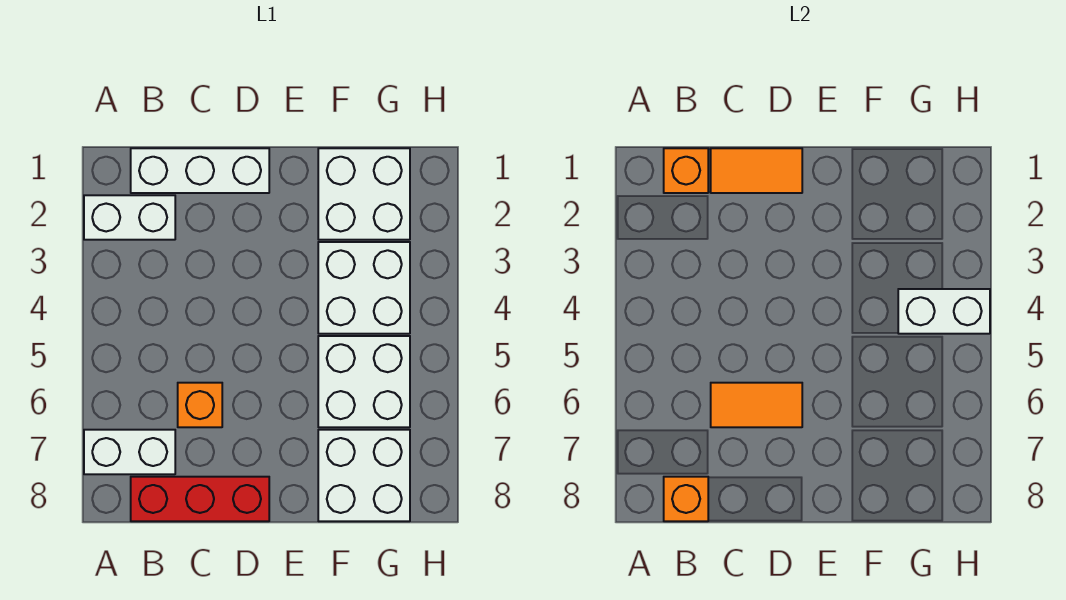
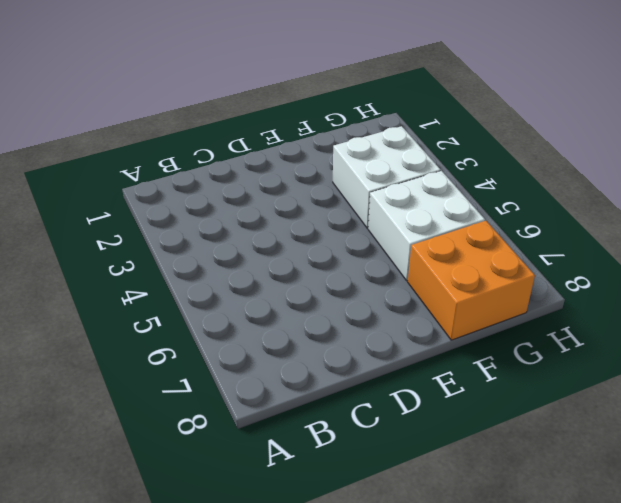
orange 2x2 brick [408,221,535,340] -> white 2x2 brick [318,430,410,521]
none -> white 1x2 brick [84,195,175,240]
none -> white 1x2 brick [84,430,175,474]
none -> white 1x3 brick [131,148,269,193]

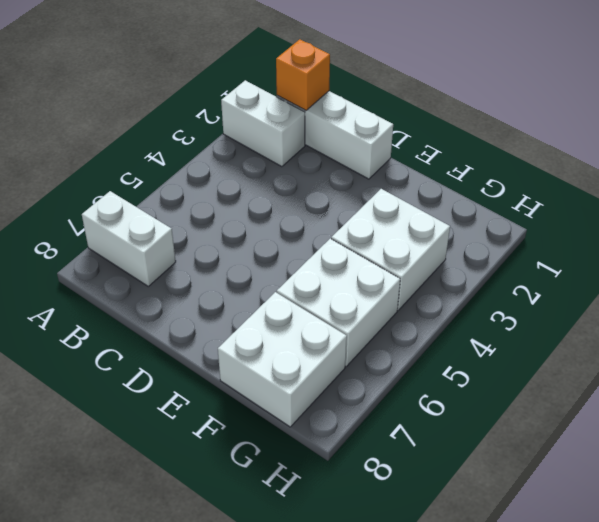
none -> red 1x3 brick [131,477,269,521]
none -> orange 1x1 brick [178,383,222,427]
none -> white 2x2 brick [318,148,410,240]

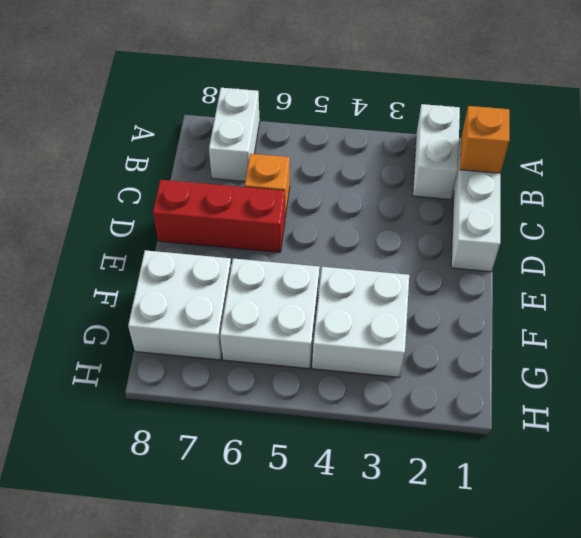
red 1x3 brick [153,180,285,252] -> red 1x3 brick turned to [131,477,269,521]
none -> white 2x2 brick [318,148,410,240]
none -> orange 1x1 brick [664,477,708,521]
none -> orange 1x2 tile [711,148,802,193]

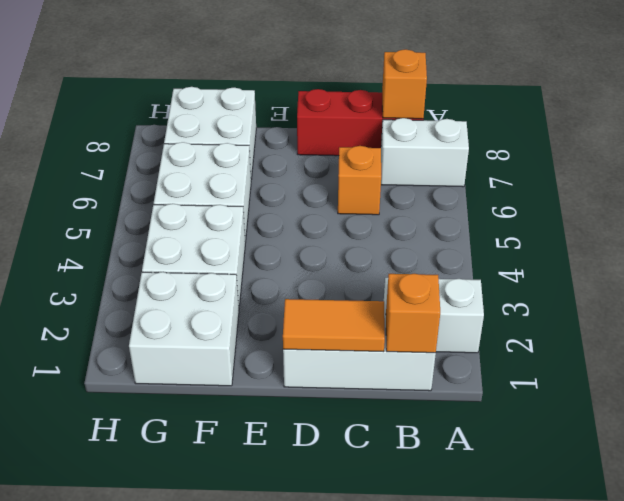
none -> orange 1x2 tile [711,383,802,427]
none -> white 1x2 brick [898,289,990,334]

